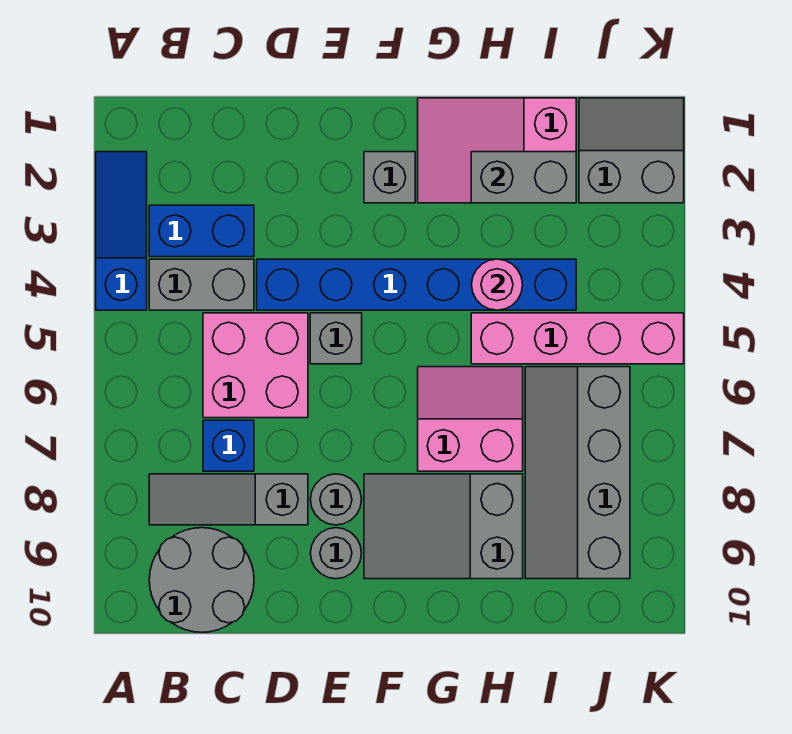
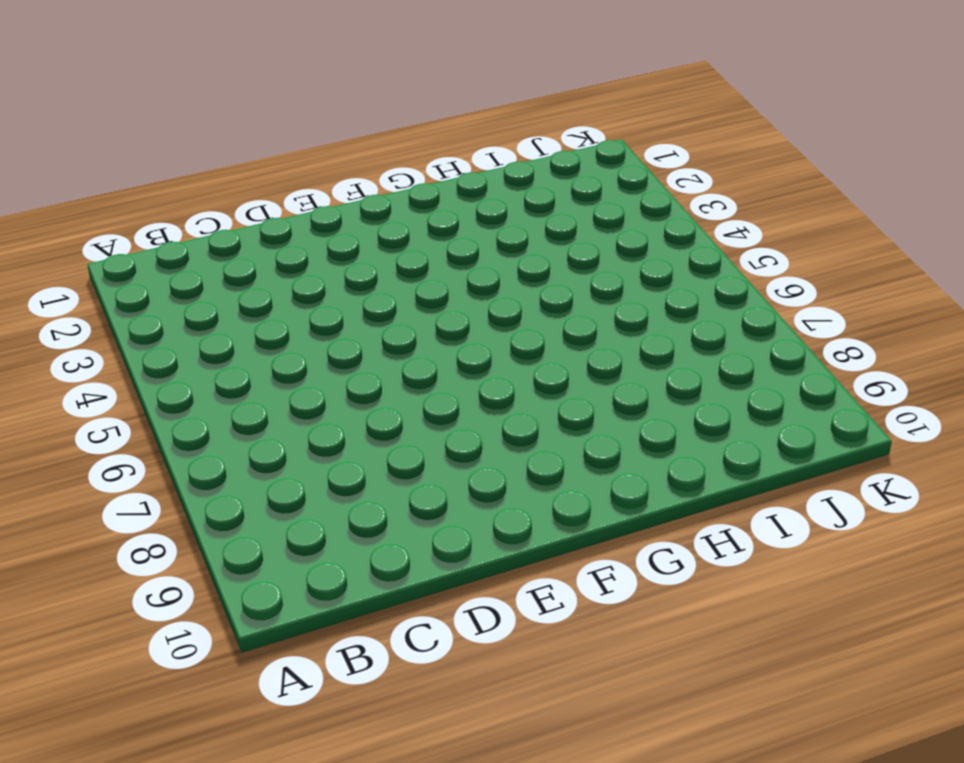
none -> blue 1x3 slope [96,152,147,310]
none -> blue 1x2 brick [149,205,254,257]
none -> grey 1x2 brick [149,259,254,310]

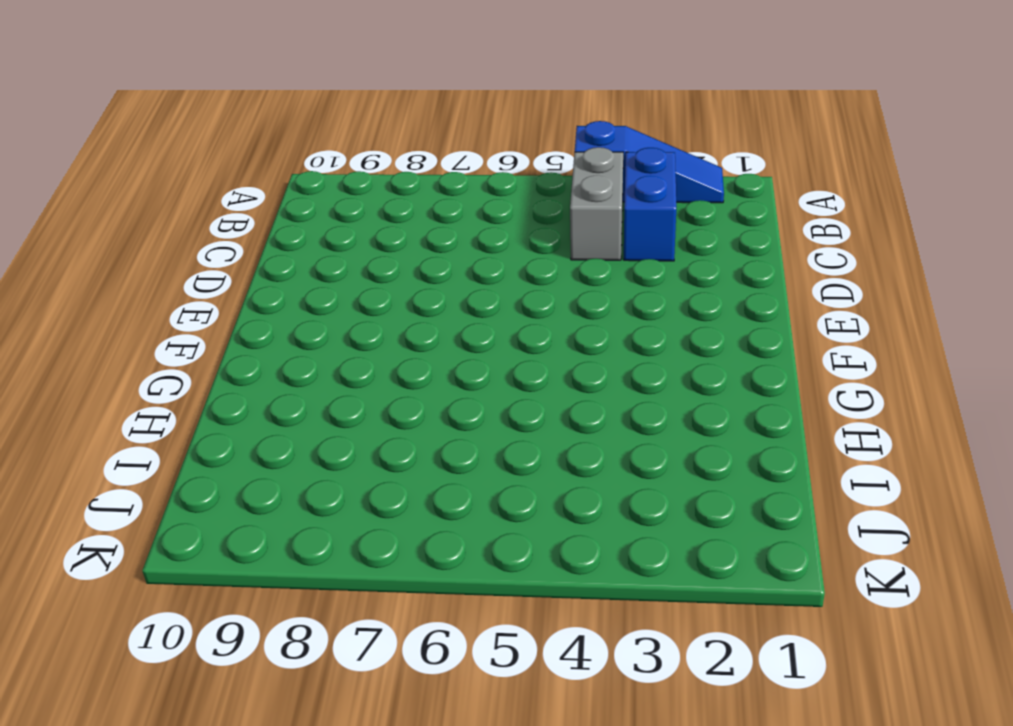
none -> grey 1x3 slope [149,474,308,525]
none -> grey 2x2 round brick [149,528,254,632]
none -> pink 2x2 brick [203,313,308,418]

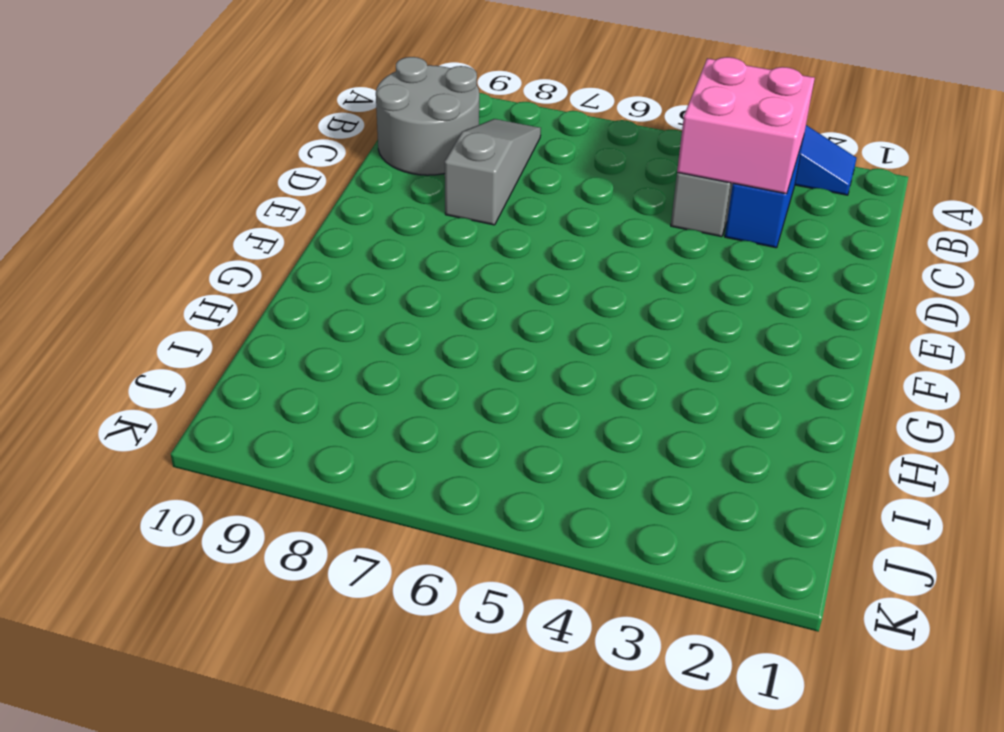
pink 2x2 brick [677,57,815,194] -> pink 2x2 brick moved to [203,313,308,418]
none -> blue 1x1 brick [203,420,254,471]
none -> blue 1x6 brick [257,259,576,310]
none -> grey 1x1 brick [310,313,362,364]

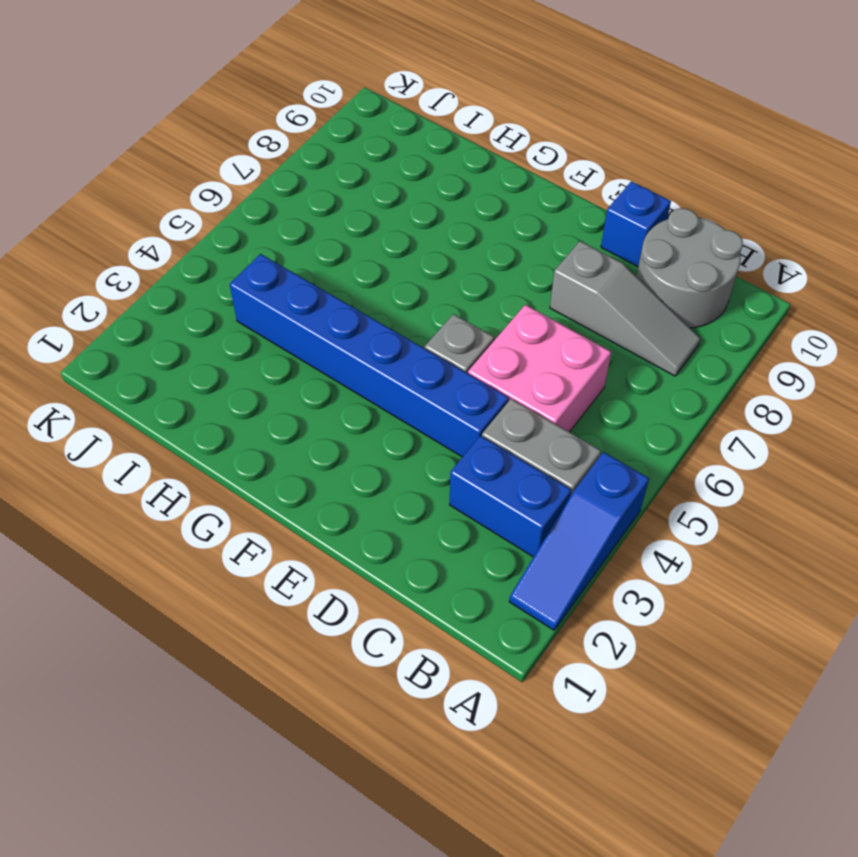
blue 1x1 brick [601,181,671,267] -> blue 1x1 brick moved to [203,420,254,471]
none -> grey 1x1 round brick [310,474,361,525]
none -> grey 1x1 round brick [310,528,361,579]
none -> grey 1x1 brick [364,152,415,203]

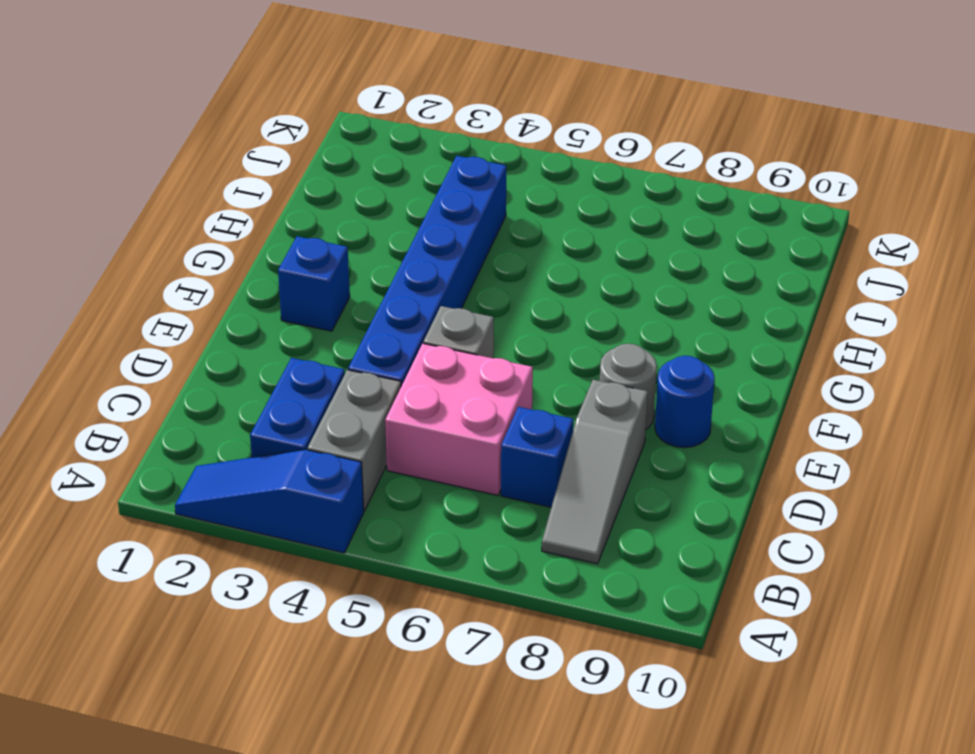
blue 1x1 round brick [655,356,714,448] -> grey 1x1 round brick [310,528,361,579]
blue 1x1 brick [278,236,350,331] -> grey 1x1 brick [364,152,415,203]
none -> grey 2x2 round brick [149,528,254,632]
none -> grey 2x3 slope [364,474,523,579]
none -> pink 2x3 slope [418,98,576,203]

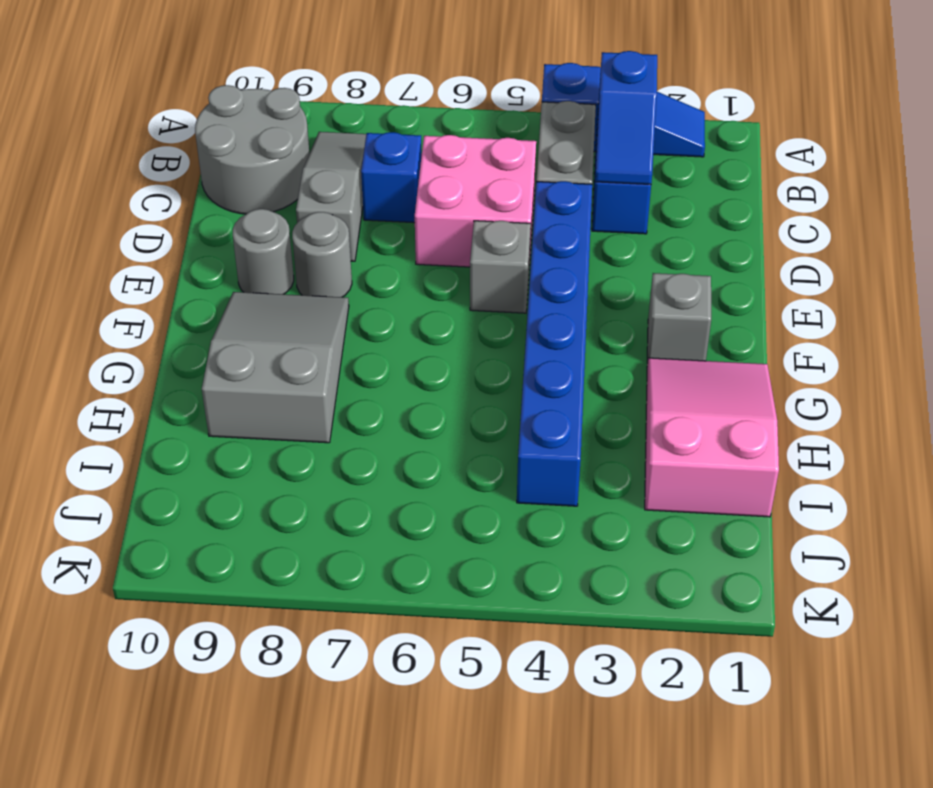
blue 1x2 slope [595,51,657,185] -> none
none -> pink 2x2 slope [418,367,523,471]
none -> pink 1x4 brick [471,313,684,364]
none -> grey 2x4 slope [525,367,630,579]

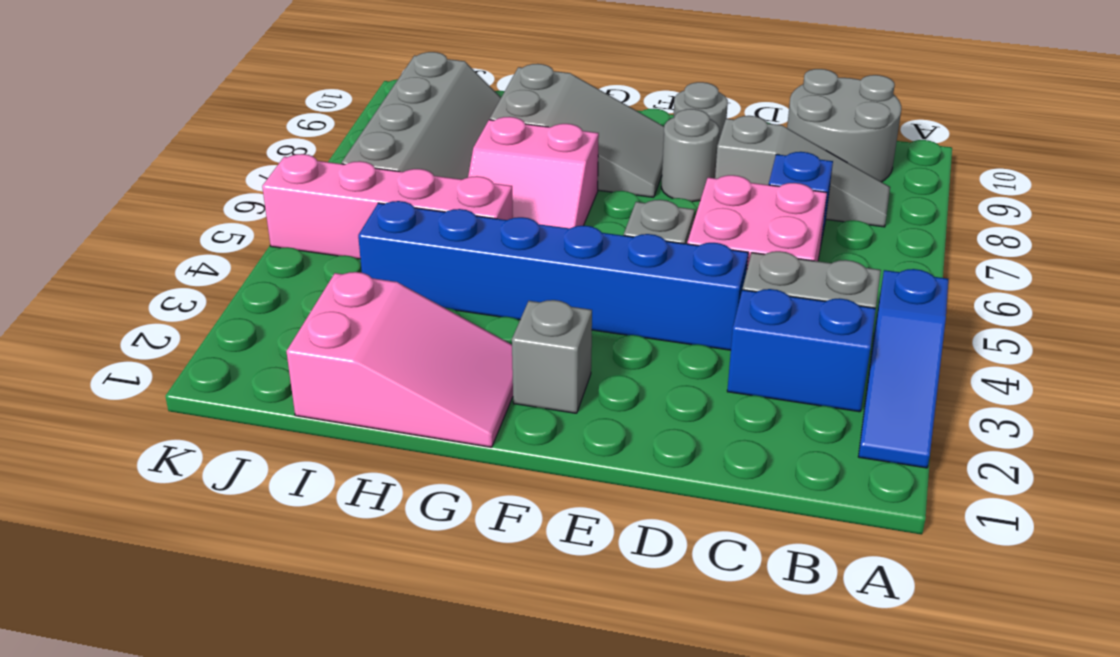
none -> grey 2x2 slope [579,98,684,203]
none -> grey 1x2 brick [471,152,576,203]
none -> pink 1x1 round brick [472,259,523,310]

